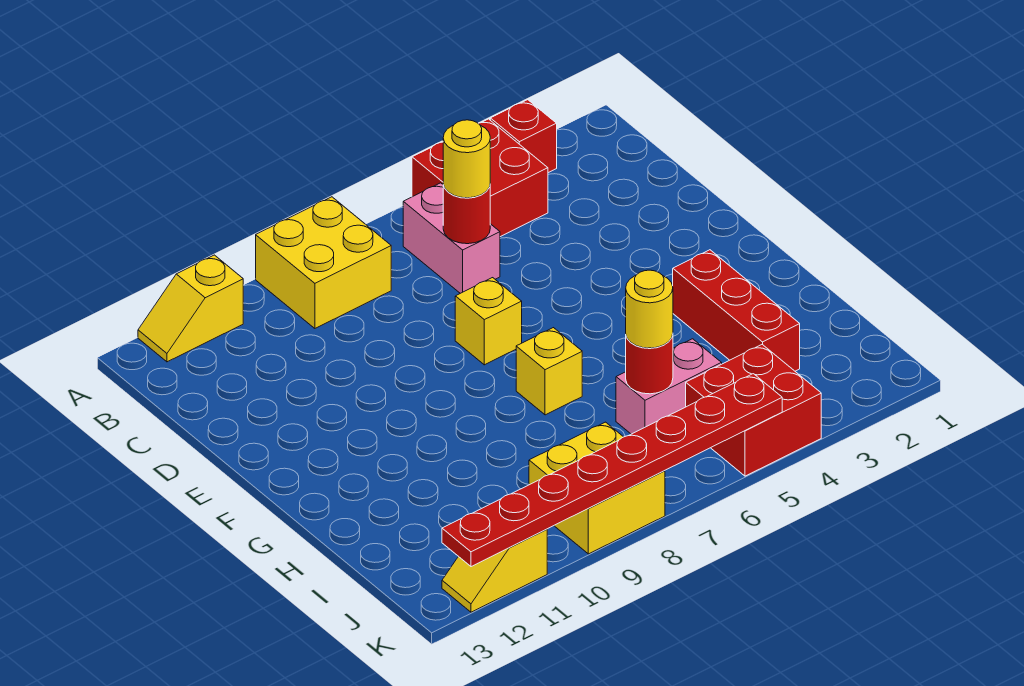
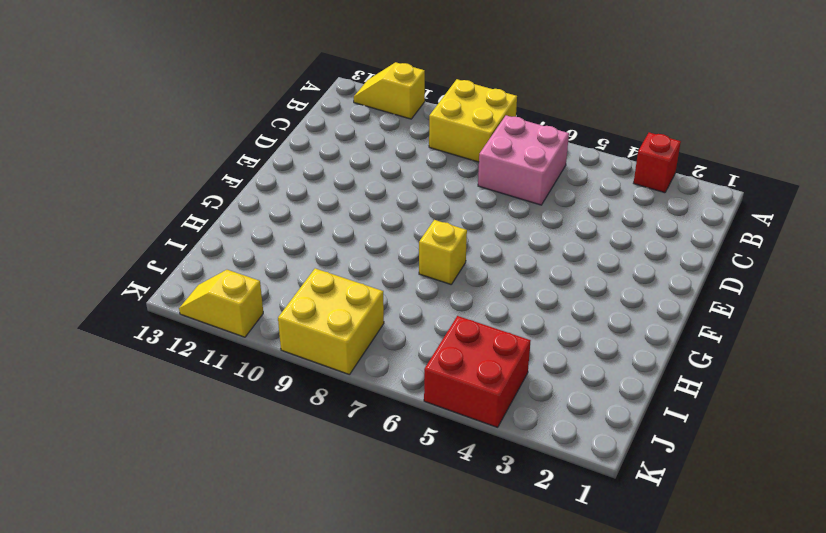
pink 2x2 brick [478,115,569,205] -> pink 1x2 brick [403,183,500,293]
none -> red 2x2 brick [412,119,548,237]
none -> yellow 1x1 brick [455,278,522,365]
none -> red 1x3 brick [673,250,800,371]

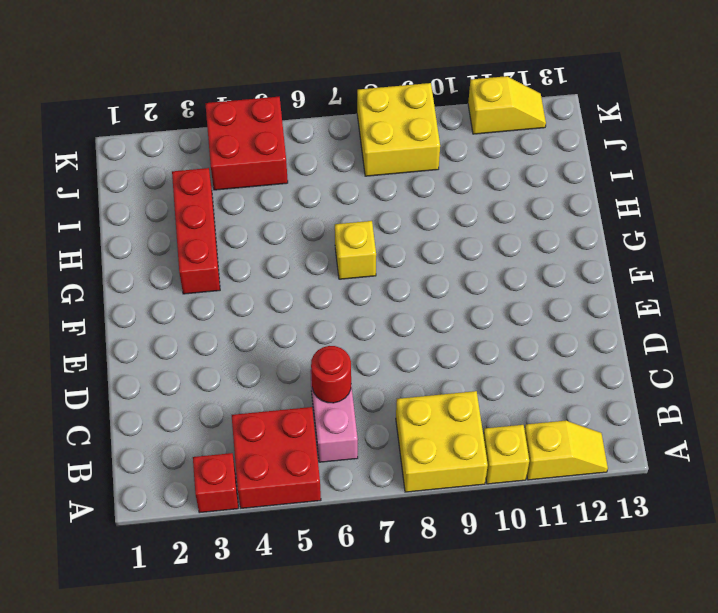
yellow 1x1 brick [483,425,529,484] -> yellow 1x1 brick moved to [455,278,522,365]
none -> pink 1x2 brick [616,339,722,434]
none -> red 1x1 round brick [626,335,673,394]
none -> red 1x8 plate [442,374,782,567]

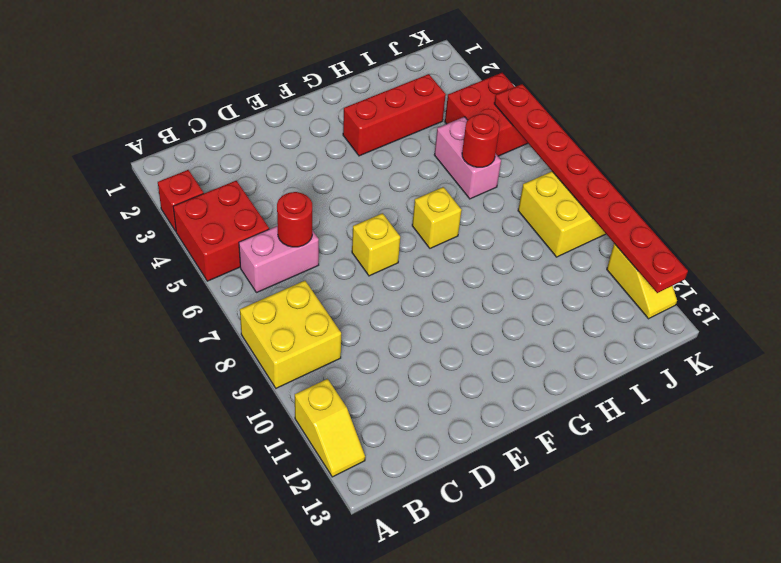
none -> yellow 1x1 round brick [443,120,490,198]
none -> yellow 1x1 round brick [626,270,673,348]

